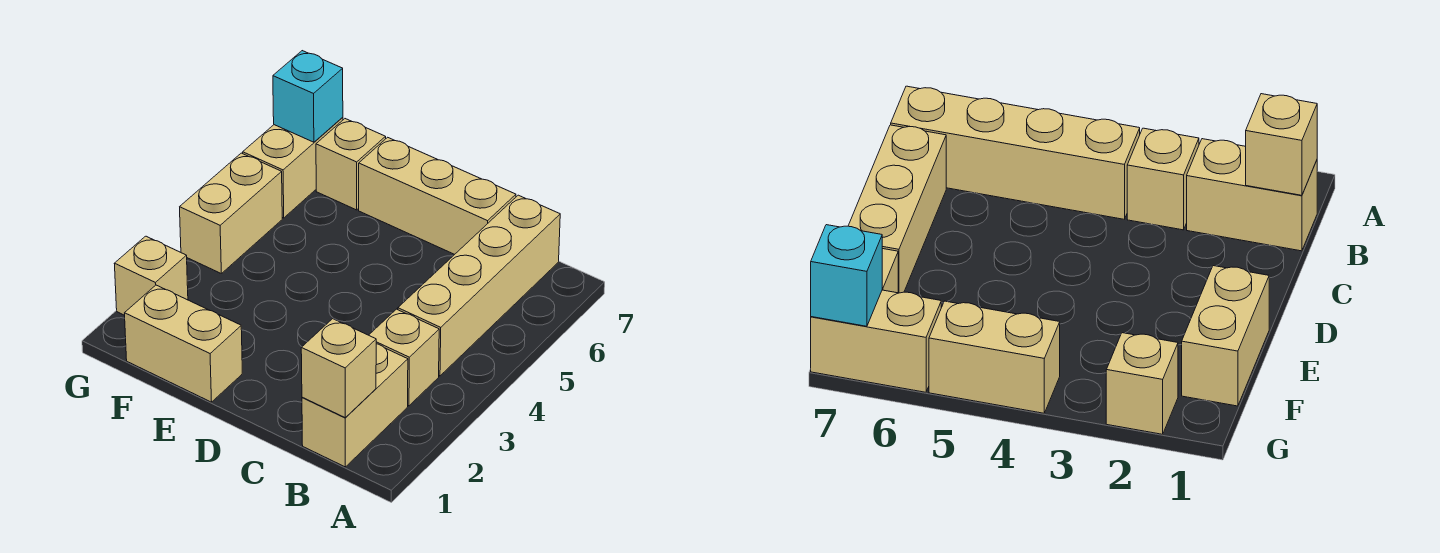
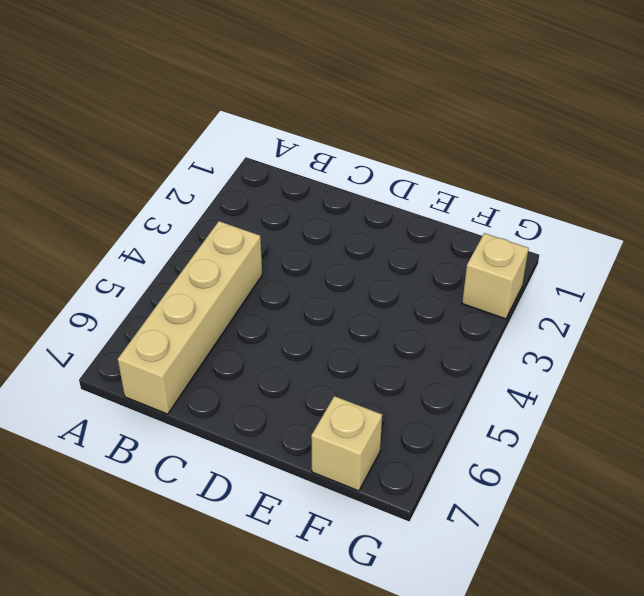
none -> tan 1x2 brick [302,344,408,467]
none -> tan 1x1 brick [369,309,439,406]

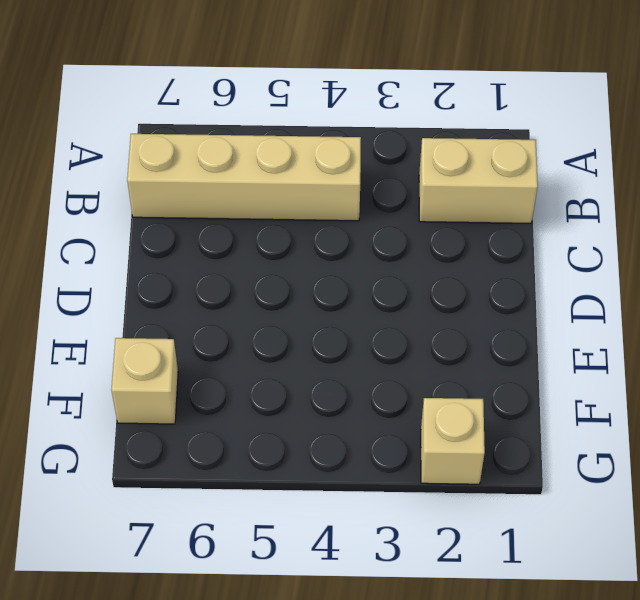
none -> tan 1x1 brick [369,309,439,406]
none -> tan 1x3 brick [359,137,516,254]

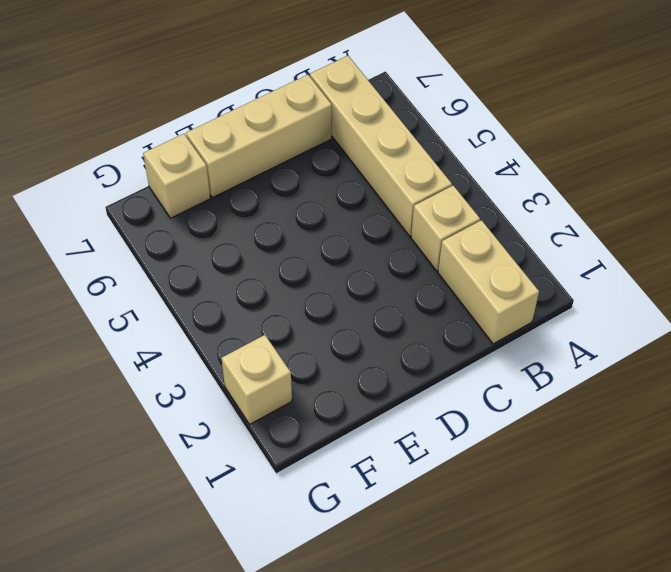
none -> tan 1x2 brick [125,285,242,402]
none -> tan 1x2 brick [180,153,282,273]

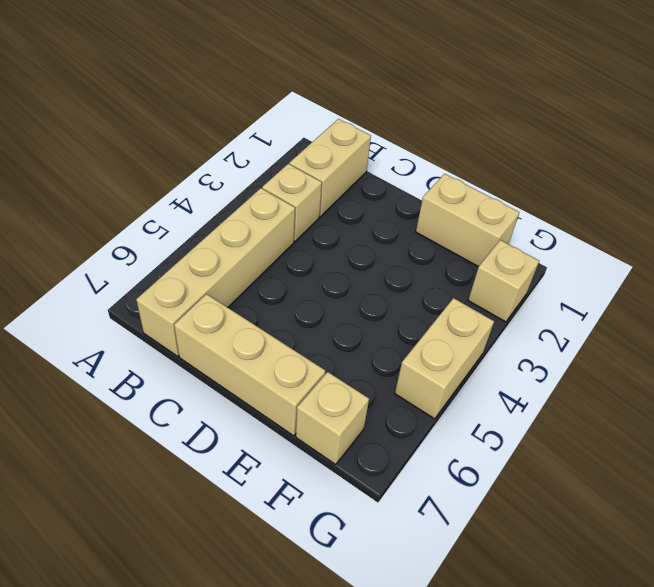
none -> tan 1x2 brick [243,117,343,218]
none -> tan 1x1 brick [301,319,376,417]

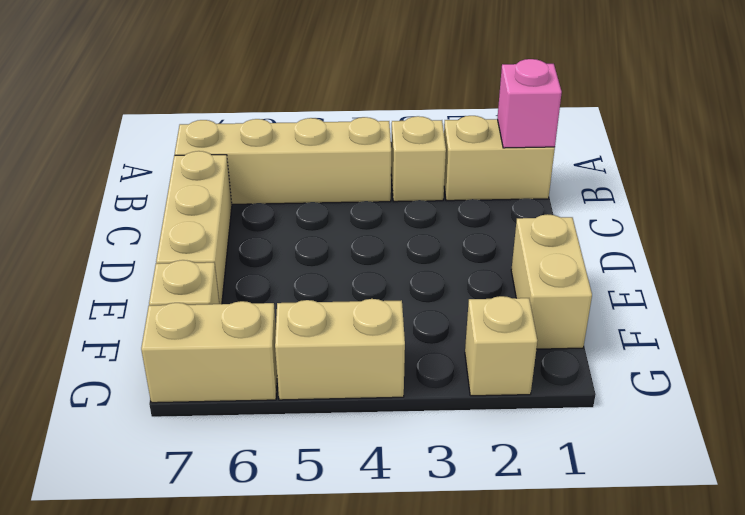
pink 1x1 brick [497,59,562,148] -> tan 1x1 brick [301,319,376,417]
none -> cyan 1x1 brick [273,51,343,142]

